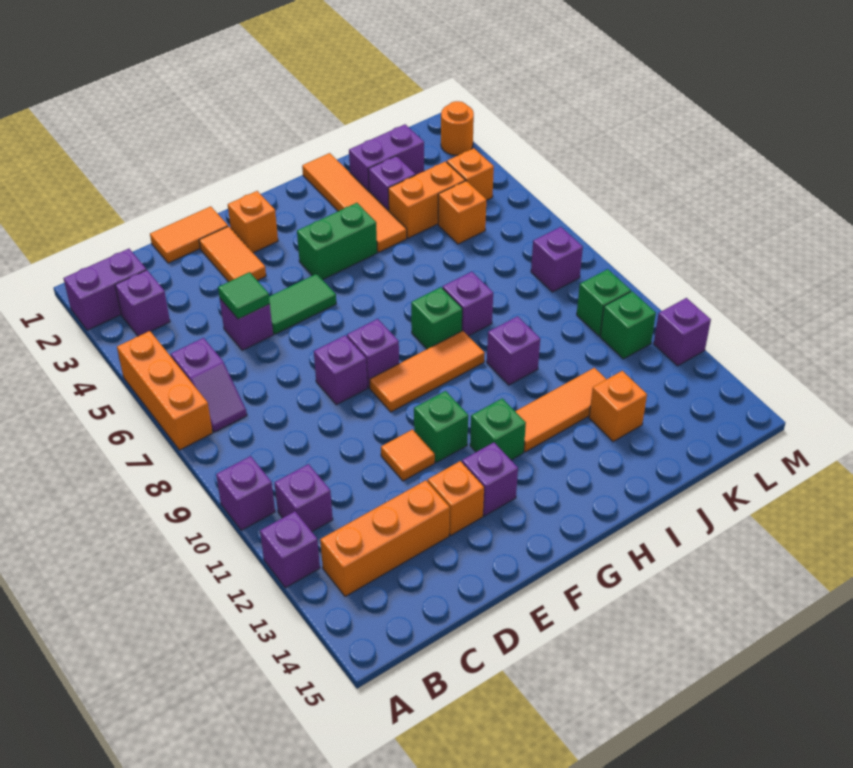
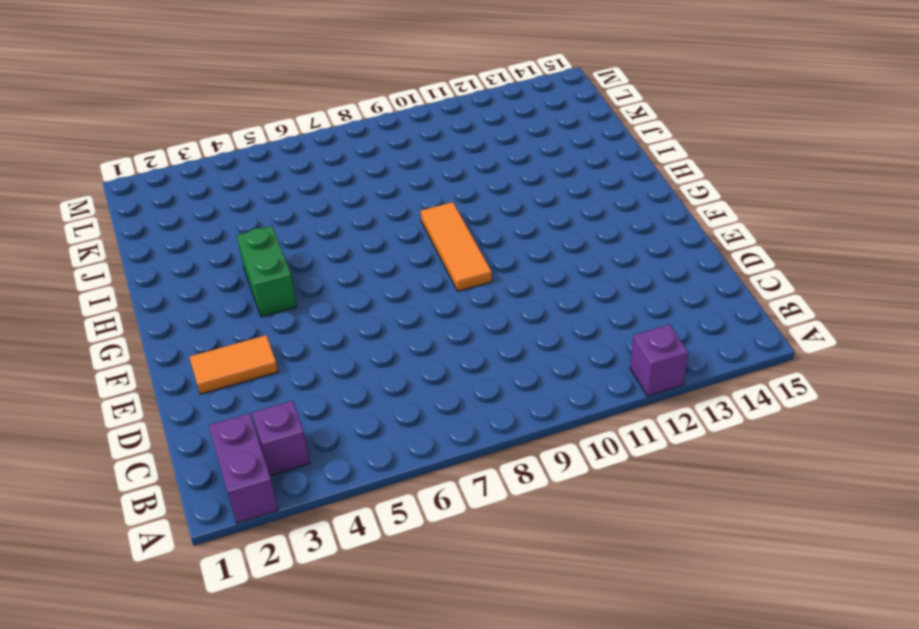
none -> orange 1x3 brick [117,331,213,450]
none -> purple 1x1 brick [216,456,275,530]
none -> purple 1x2 slope [171,338,247,432]
none -> purple 1x1 brick [275,464,333,531]

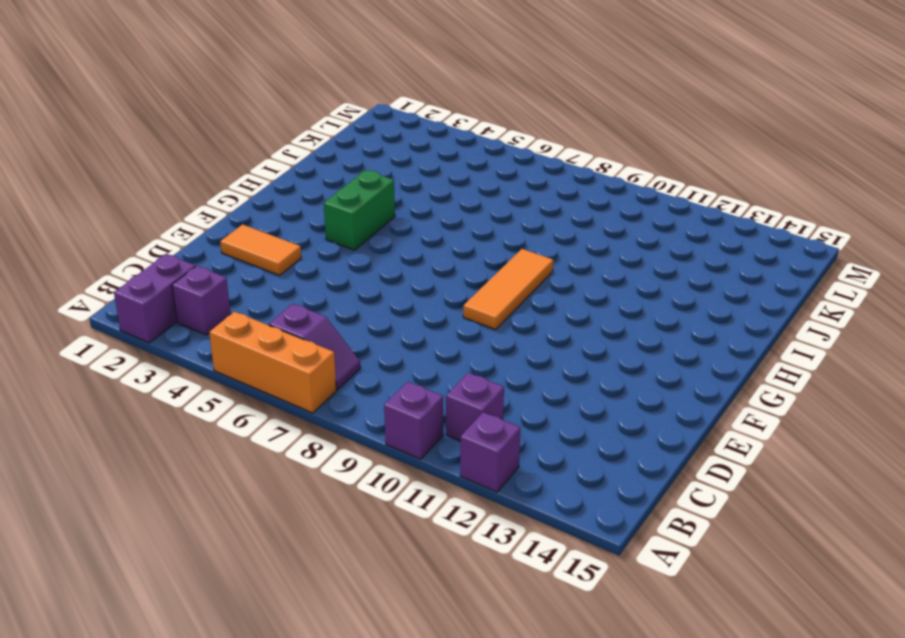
none -> orange 1x3 brick [320,480,450,597]
none -> orange 1x2 tile [150,206,228,263]
none -> purple 1x1 brick [220,299,273,350]
none -> green 1x2 tile [269,274,336,334]

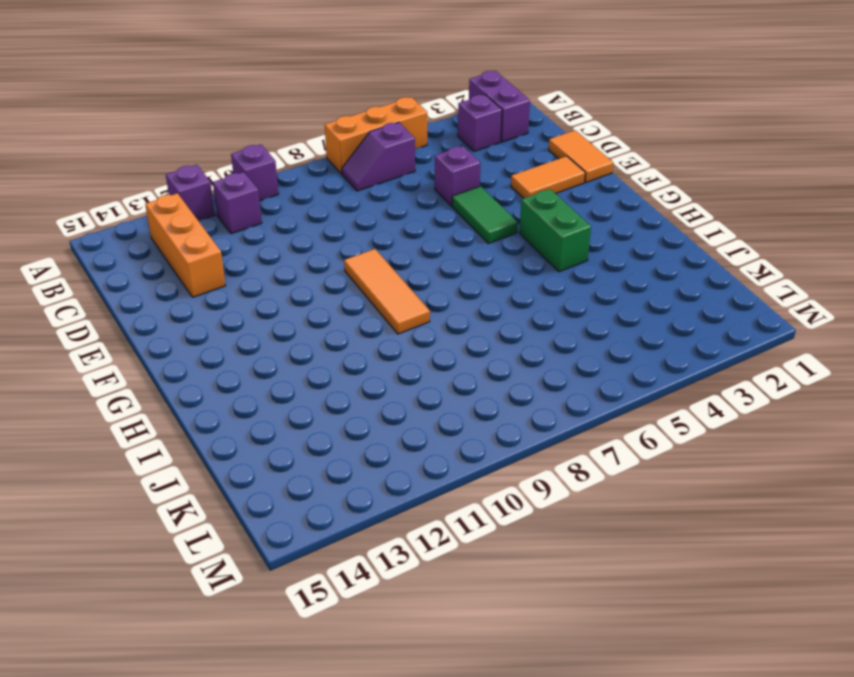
none -> purple 1x1 brick [314,335,367,405]
none -> orange 1x1 tile [381,430,435,481]
none -> orange 1x1 brick [428,461,484,535]
none -> orange 1x1 brick [228,191,278,253]

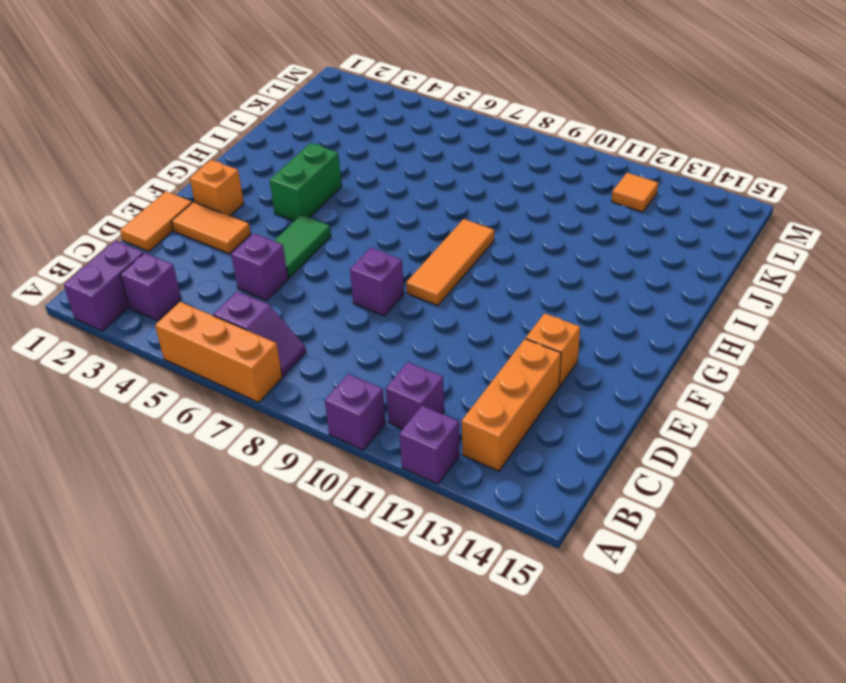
orange 1x1 tile [612,173,658,212] -> orange 1x1 tile moved to [381,430,435,481]
none -> purple 1x1 brick [347,319,399,388]
none -> green 1x1 brick [414,391,468,462]
none -> purple 1x1 brick [462,443,518,516]
none -> green 1x1 brick [470,398,526,460]

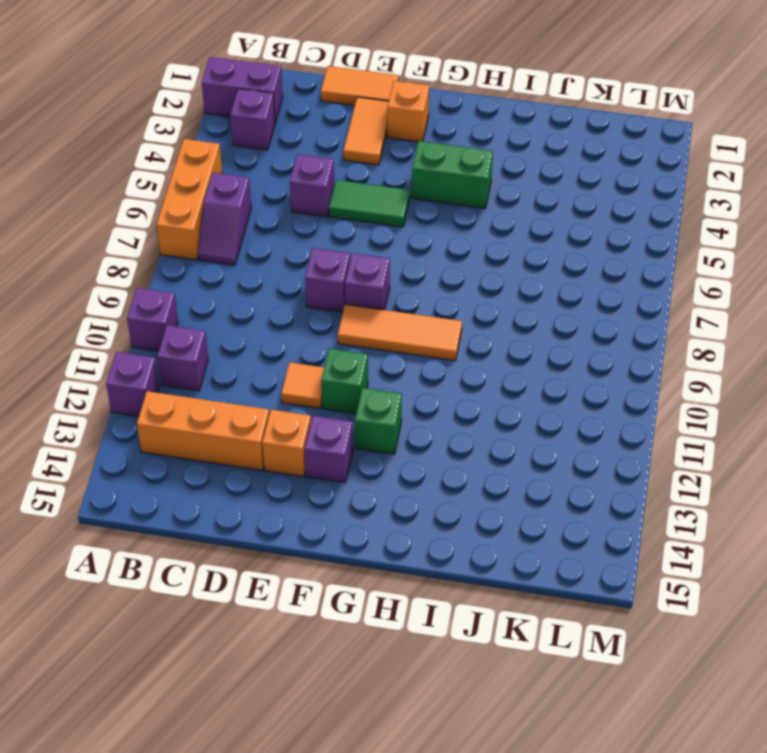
none -> green 1x1 brick [411,287,462,349]
none -> orange 1x3 tile [515,368,606,452]
none -> orange 1x4 tile [302,153,407,252]
none -> purple 1x1 brick [443,272,493,336]

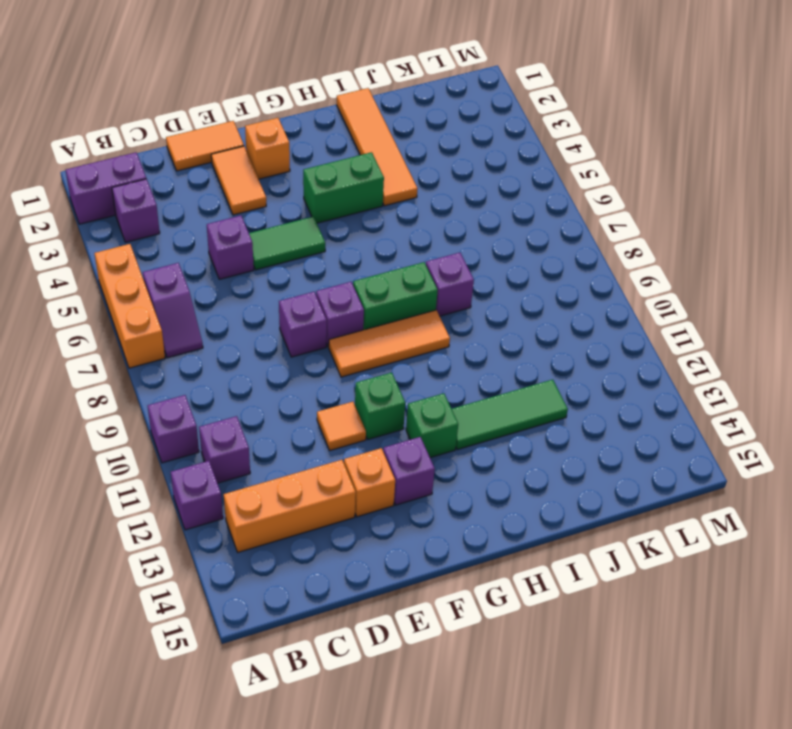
green 1x2 brick [353,262,438,330] -> green 1x1 brick [411,287,462,349]
green 1x3 tile [452,380,568,450] -> orange 1x3 tile [515,368,606,452]
none -> purple 1x1 brick [487,316,540,385]
none -> purple 1x2 brick [349,124,424,191]
none -> purple 1x1 brick [368,156,415,211]
none -> orange 1x2 brick [388,161,465,238]

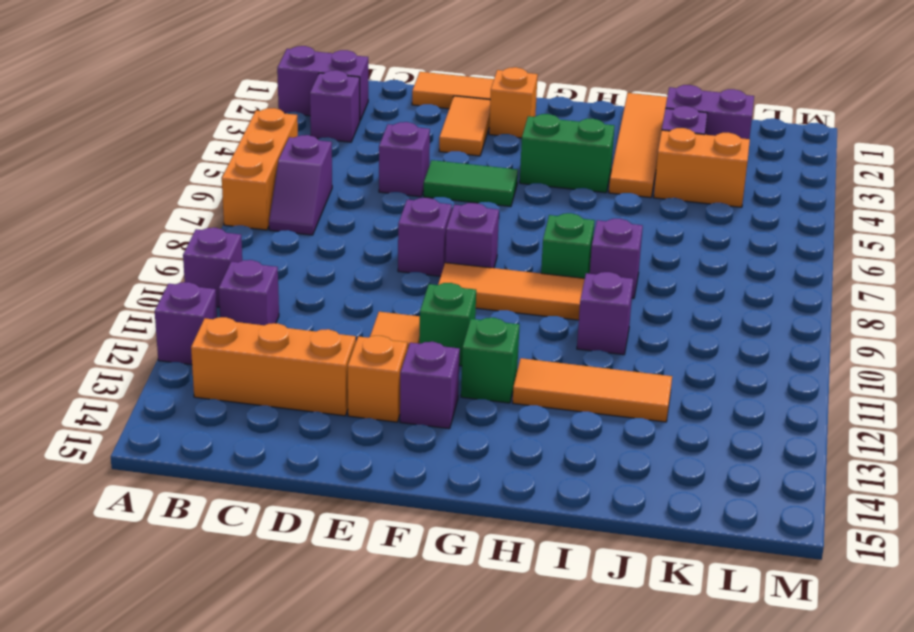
none -> orange 1x1 brick [589,371,647,442]
none -> orange 1x1 brick [438,181,486,244]
none -> orange 1x1 brick [447,148,494,200]
none -> purple 1x1 brick [531,227,583,292]

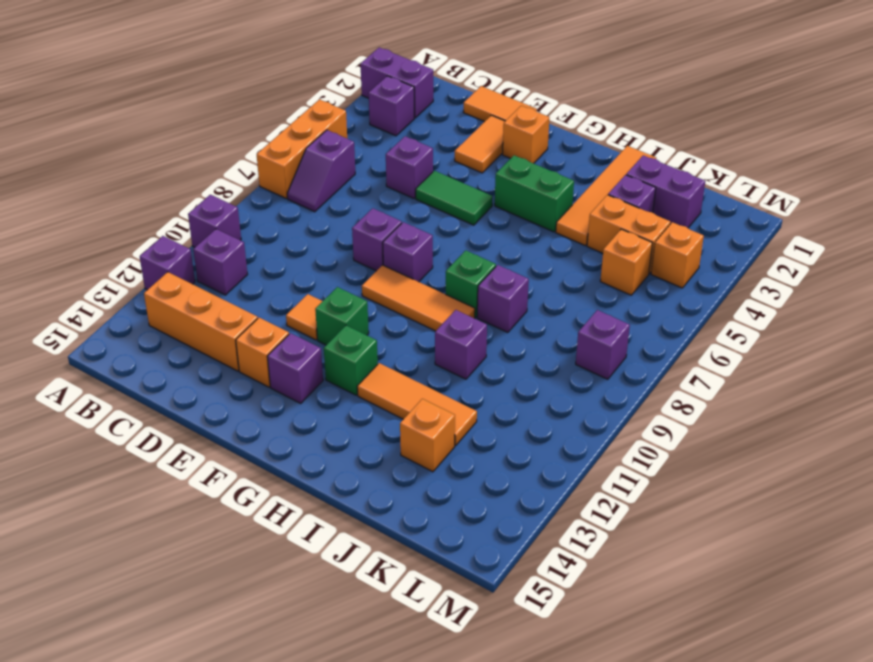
none -> green 1x1 brick [577,269,631,336]
none -> green 1x1 brick [600,291,656,359]
none -> orange 1x1 round brick [441,101,474,155]
none -> purple 1x1 brick [654,298,711,366]

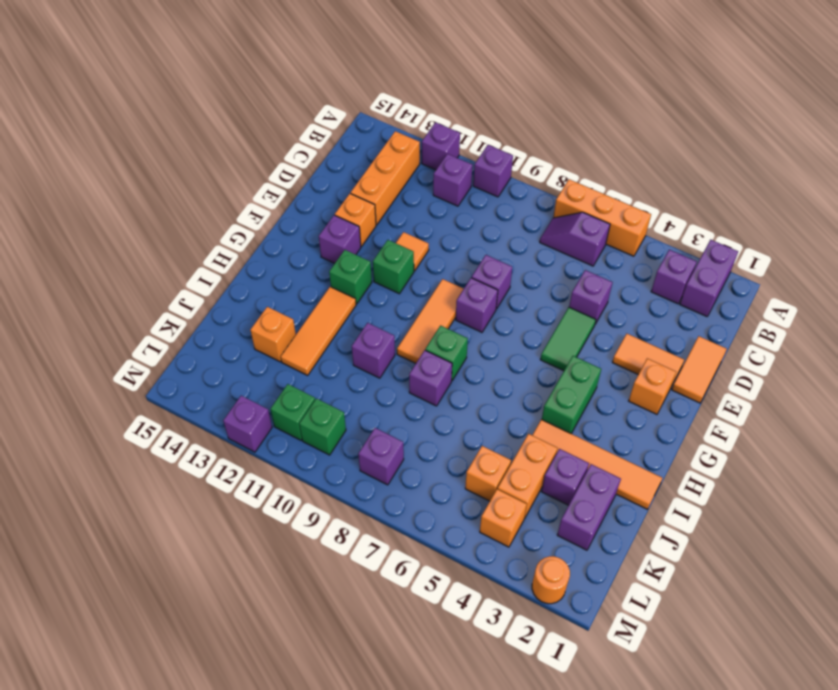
none -> green 1x1 tile [218,272,270,319]

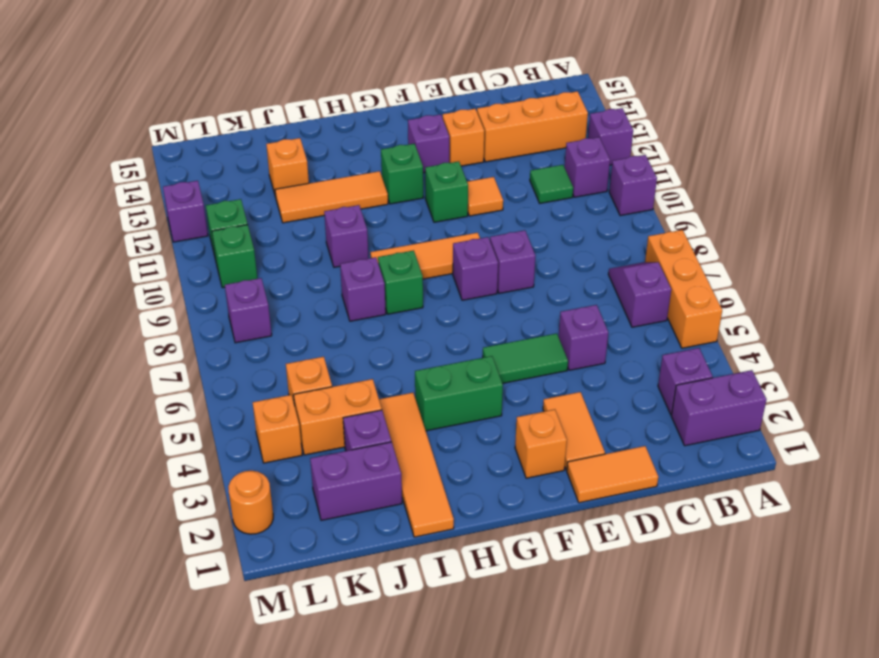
green 1x1 tile [530,165,573,203] -> green 1x1 tile moved to [218,272,270,319]

